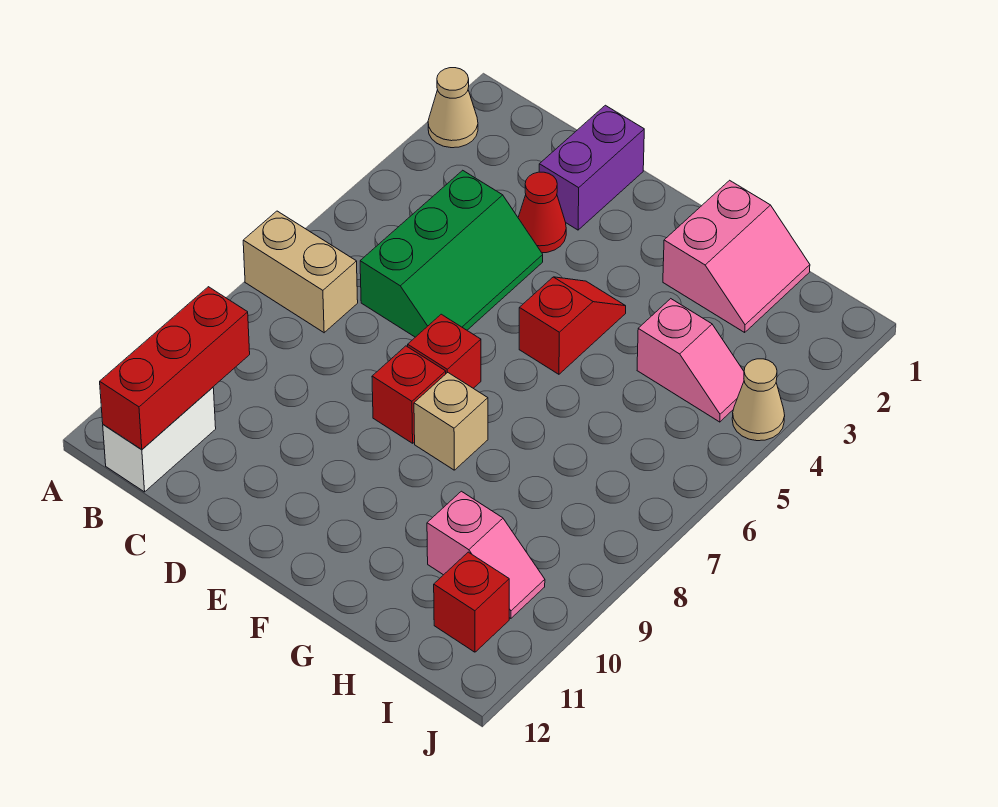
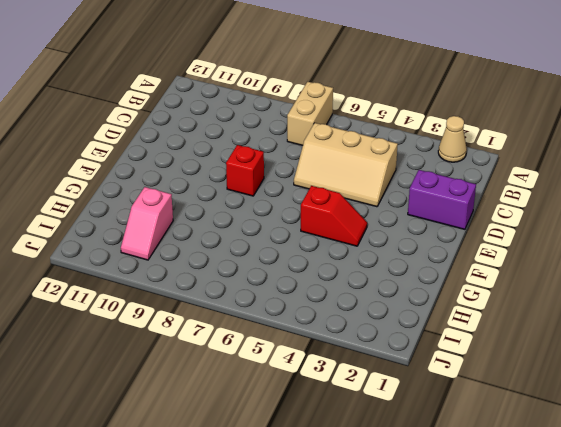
tan 2x3 slope [294,123,398,207] -> green 2x3 slope [360,170,543,337]
none -> white 1x2 brick [103,387,216,492]
none -> red 1x1 cone [518,172,566,253]
none -> red 1x1 brick [408,314,481,388]

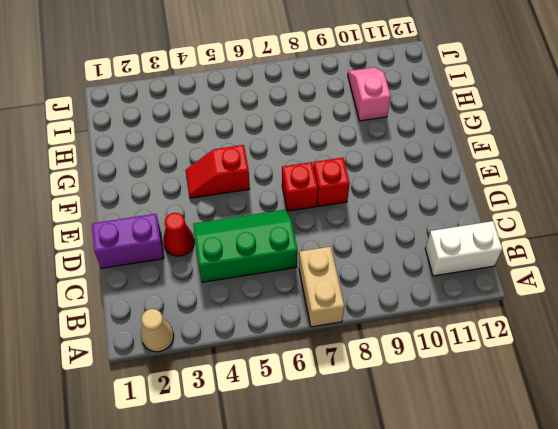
none -> tan 1x1 brick [414,372,488,470]
none -> pink 2x2 slope [663,180,810,332]
none -> pink 1x2 slope [637,299,744,422]

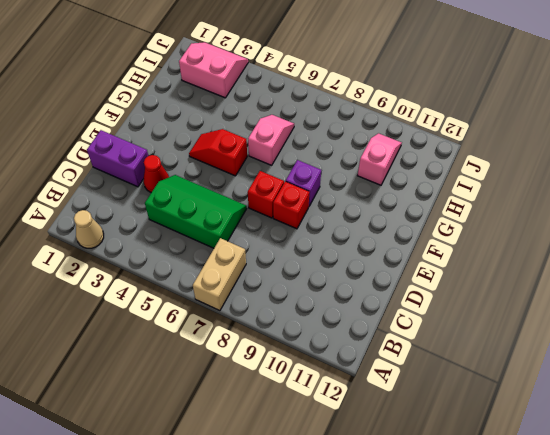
purple 1x1 brick [286,160,321,206] -> tan 1x1 brick [414,372,488,470]
pink 1x2 slope [248,115,294,165] -> pink 1x2 slope moved to [637,299,744,422]
pink 2x2 slope [179,42,248,98] -> pink 2x2 slope moved to [663,180,810,332]
none -> white 1x2 brick [103,387,216,492]
none -> red 1x1 brick [434,552,509,652]
none -> tan 1x1 cone [732,359,785,441]

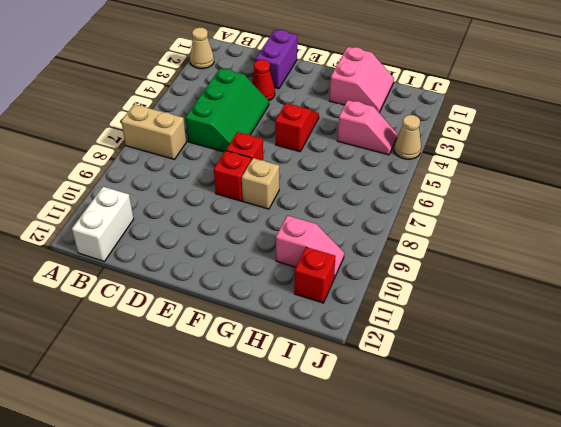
none -> red 1x3 brick [100,287,250,450]

